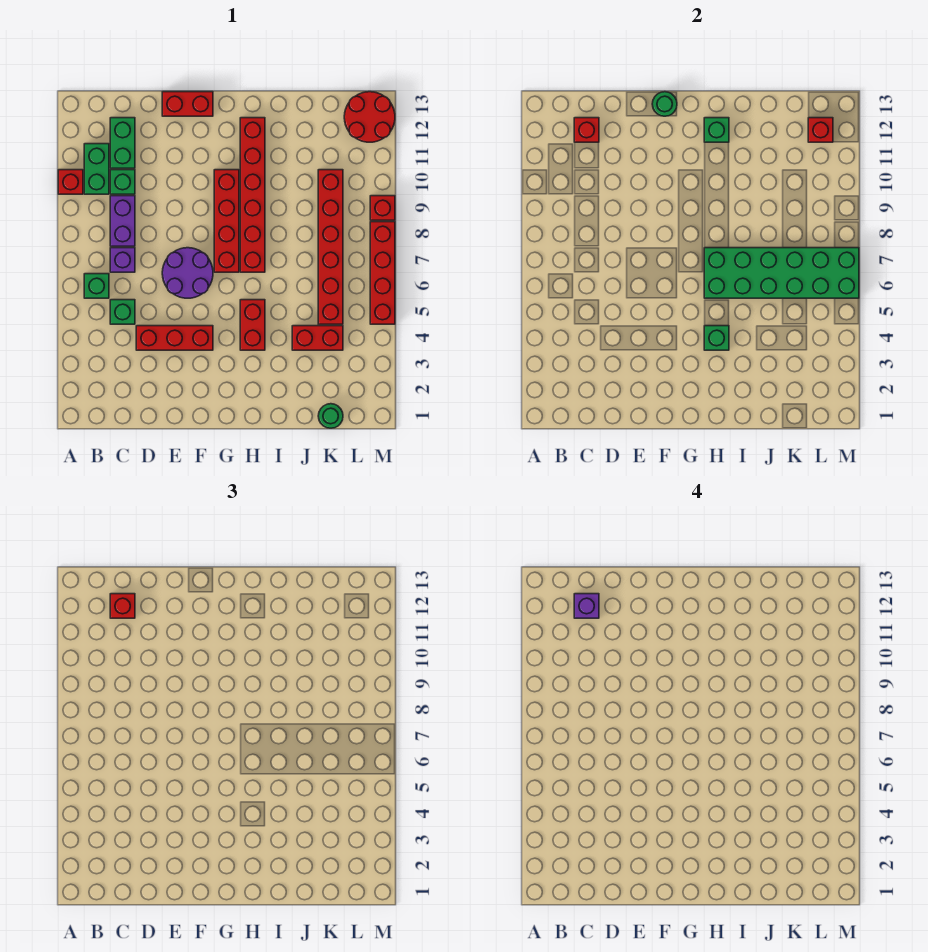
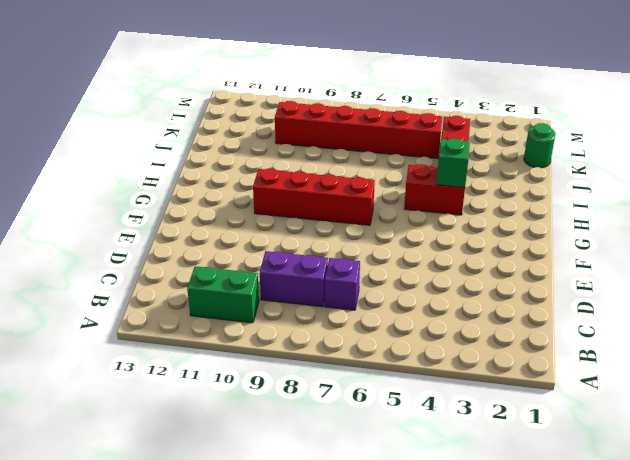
none -> red 1x1 brick [58,170,83,194]
none -> green 1x1 brick [84,274,109,298]
none -> green 1x1 brick [110,300,135,324]

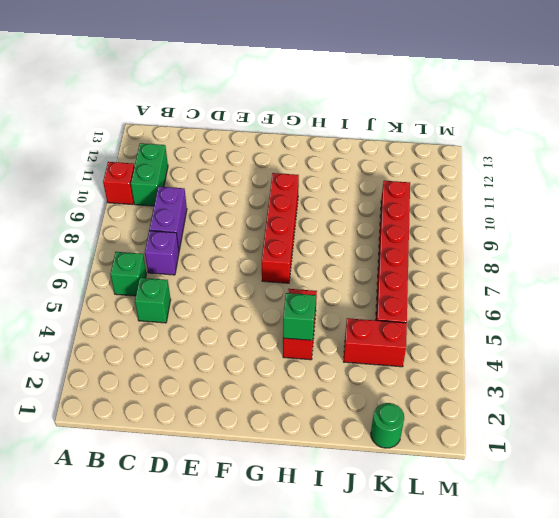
none -> green 1x1 brick [110,170,135,194]
none -> green 1x2 brick [110,118,135,168]
none -> red 1x3 brick [136,326,213,350]

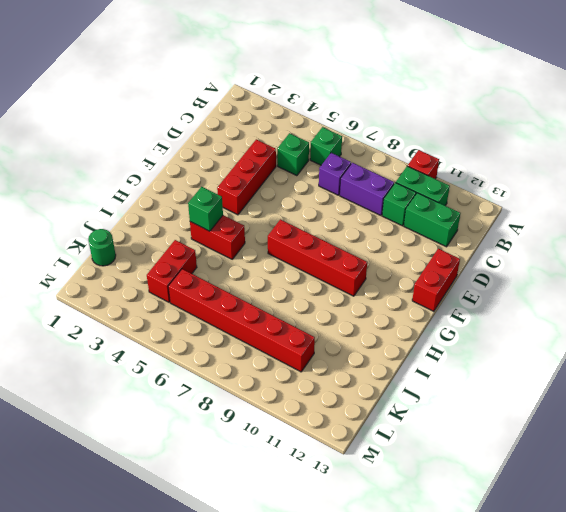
none -> purple 2x2 round brick [162,248,213,298]
none -> red 1x6 brick [240,118,265,272]
none -> red 2x2 round brick [344,92,395,142]

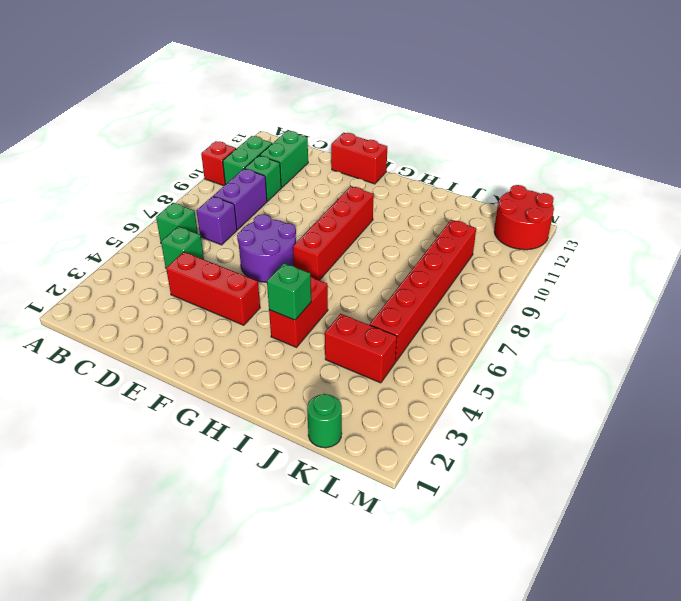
none -> red 1x6 brick [240,118,265,272]
none -> red 1x4 brick [370,222,395,324]
none -> red 1x1 brick [370,196,395,220]

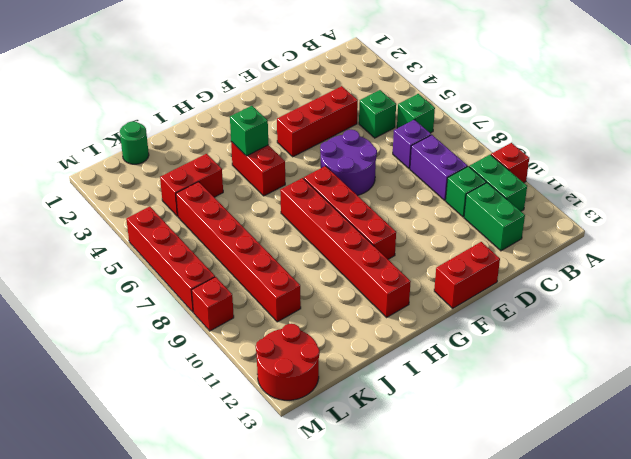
none -> red 1x1 brick [574,118,599,142]
none -> green 1x1 round brick [652,92,677,116]
none -> green 2x6 brick [704,248,859,298]

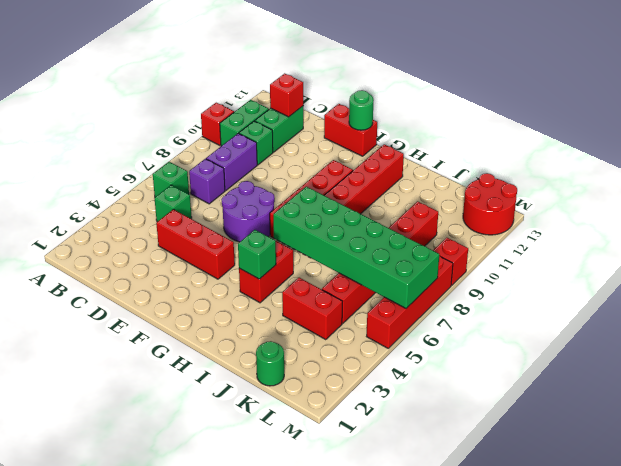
none -> green 1x1 brick [704,118,729,142]
none -> red 1x1 brick [808,118,833,142]
none -> red 1x1 brick [110,594,135,618]

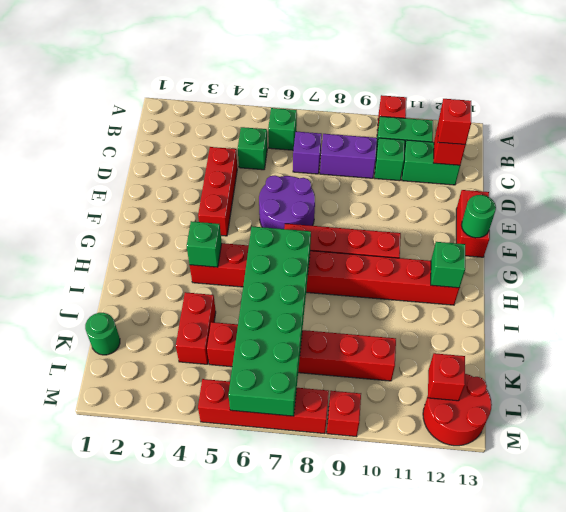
none -> purple 1x1 brick [574,594,599,618]

